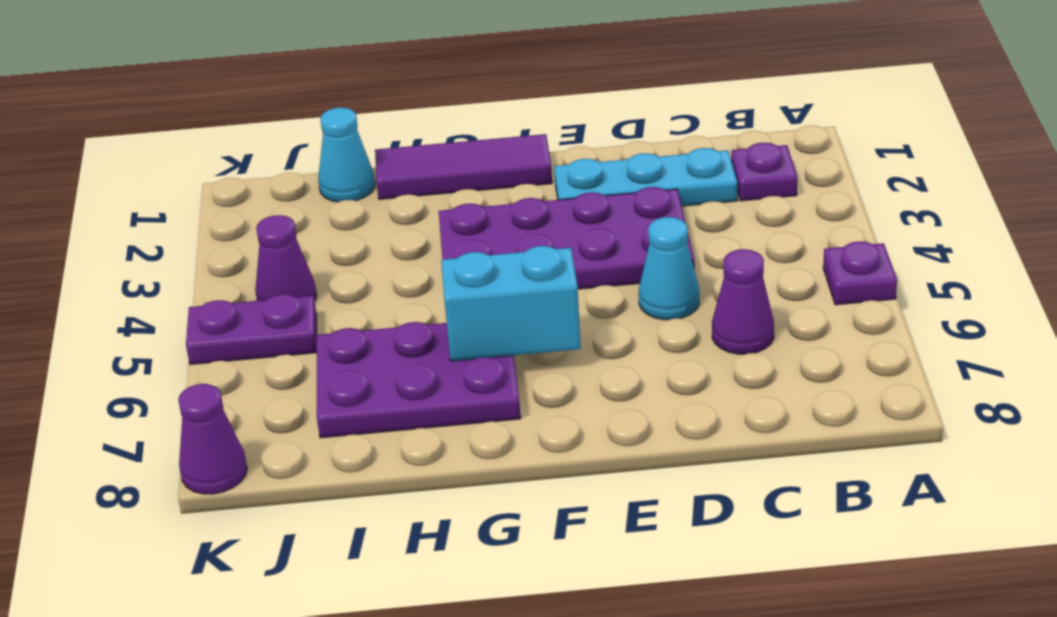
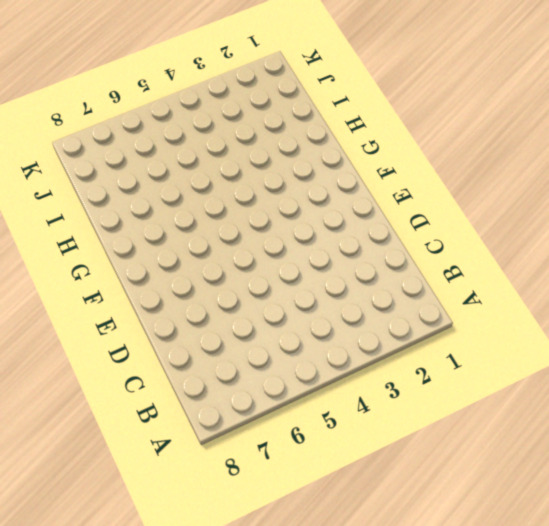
none -> purple 1x1 plate [823,242,897,305]
none -> purple 1x1 plate [731,143,797,201]
none -> cyan 1x3 plate [554,148,737,206]

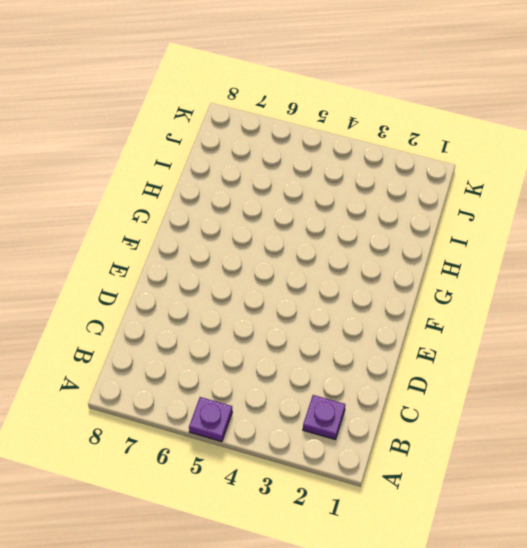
none -> cyan 1x3 plate [554,148,737,206]
none -> purple 1x1 cone [712,249,774,354]
none -> purple 2x4 plate [439,187,695,289]

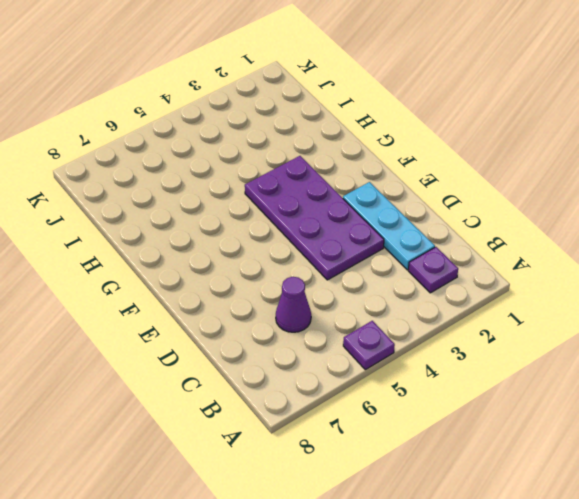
none -> cyan 1x1 cone [639,217,699,320]
none -> purple 1x3 tile [375,134,552,199]
none -> purple 2x3 plate [317,322,521,438]

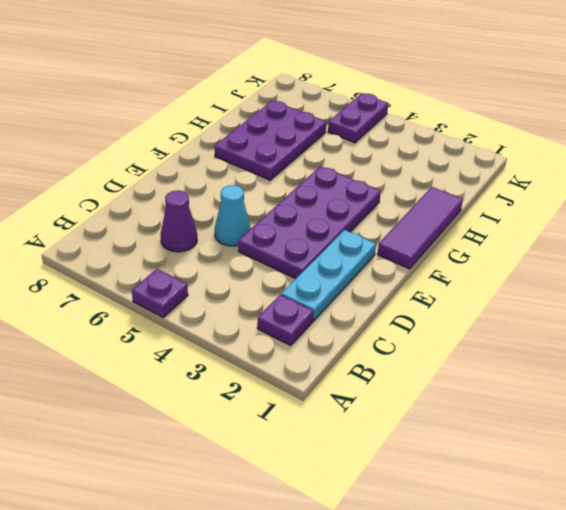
none -> cyan 1x1 cone [318,108,375,202]
none -> purple 1x1 cone [255,215,317,301]
none -> purple 1x1 cone [178,384,247,494]

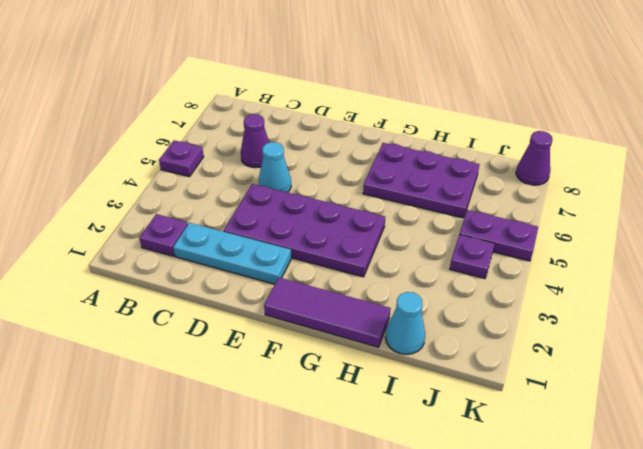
purple 1x1 plate [450,235,495,278] -> purple 1x1 cone [255,215,317,301]
none -> cyan 1x2 brick [441,246,581,361]

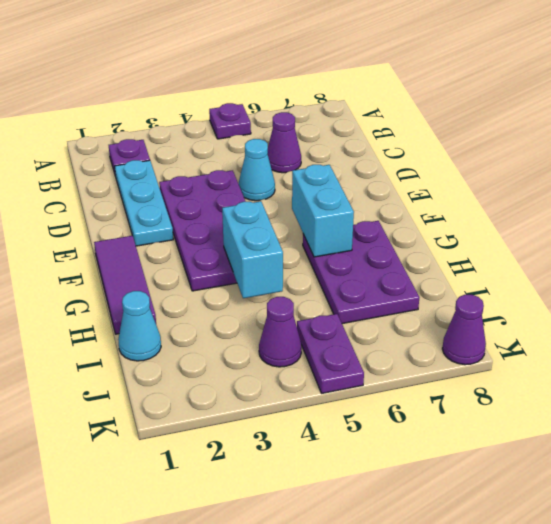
cyan 1x2 brick [222,201,283,298] -> none

